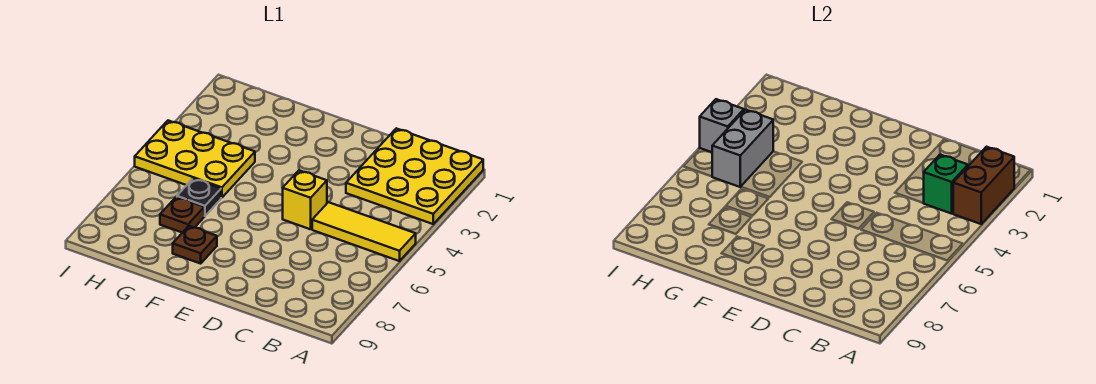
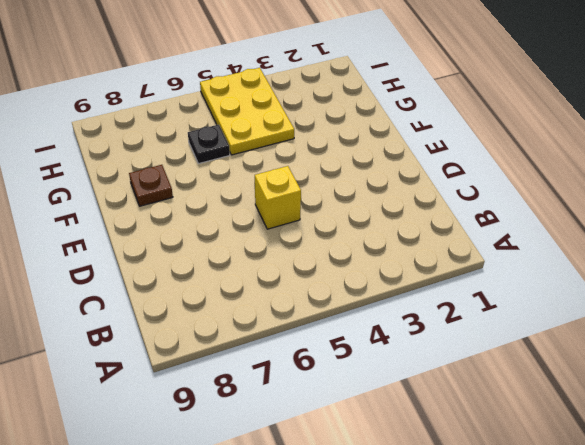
none -> yellow 3x3 plate [346,128,483,224]
none -> yellow 1x3 tile [312,202,416,261]

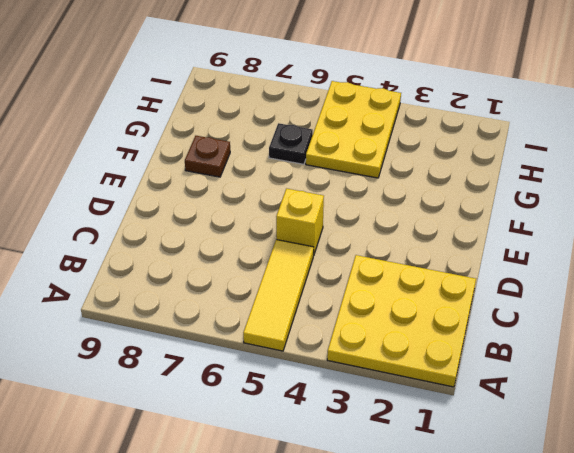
none -> brown 1x1 plate [160,197,204,233]
none -> brown 1x2 brick [953,147,1014,224]

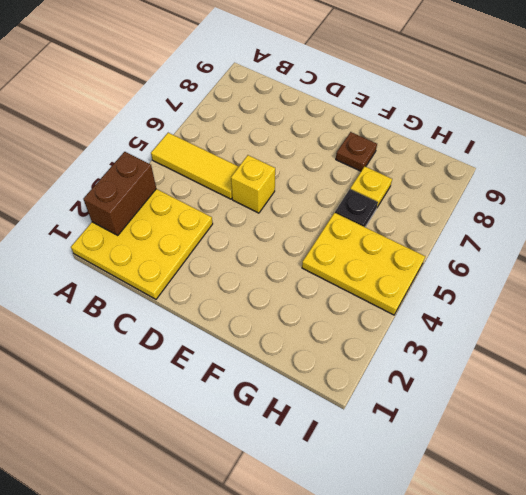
yellow 1x1 plate [350,166,392,207] -> brown 1x1 plate [160,197,204,233]
none -> green 1x1 brick [924,155,968,214]
none -> grey 1x2 brick [712,110,773,187]

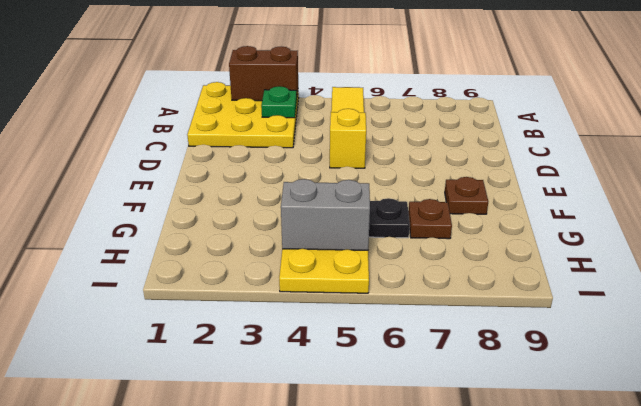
green 1x1 plate [261,86,297,118] -> green 1x1 brick [924,155,968,214]
none -> grey 1x1 brick [700,99,744,152]

